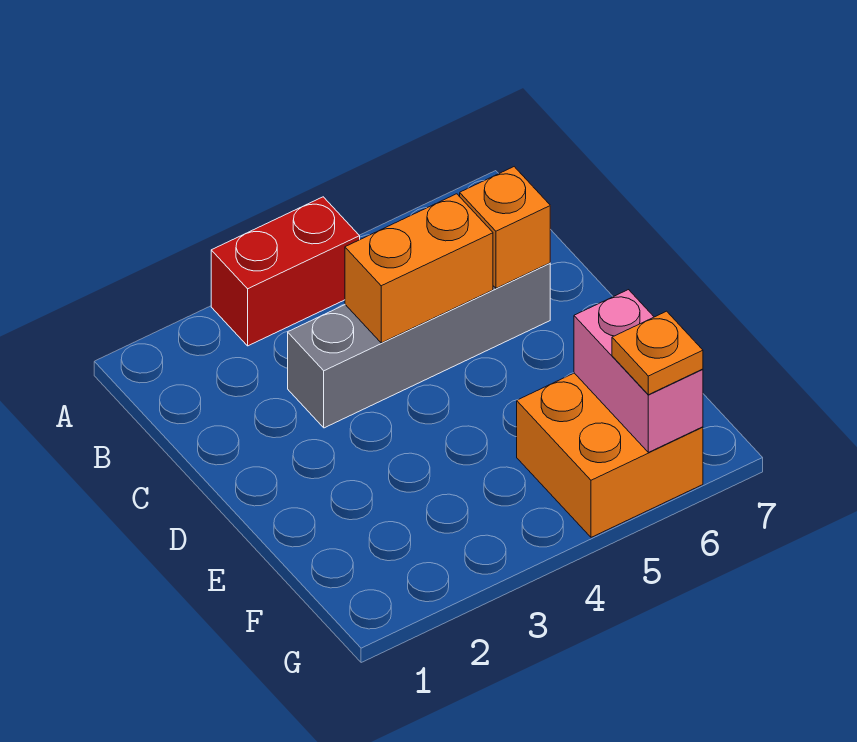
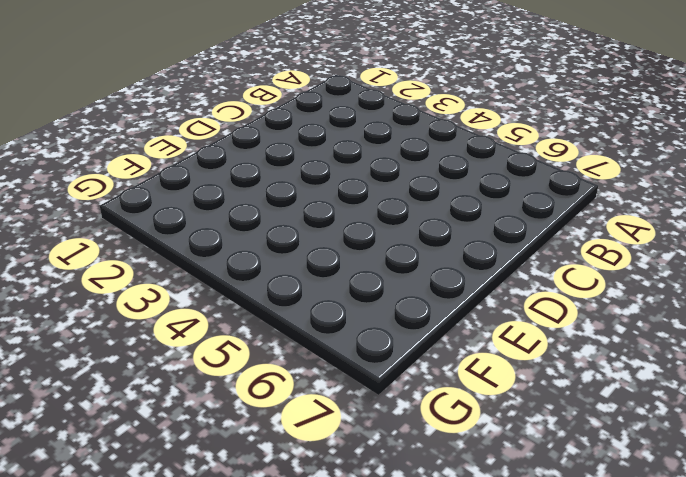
none -> red 1x2 brick [211,197,360,346]
none -> grey 1x4 brick [288,263,550,428]

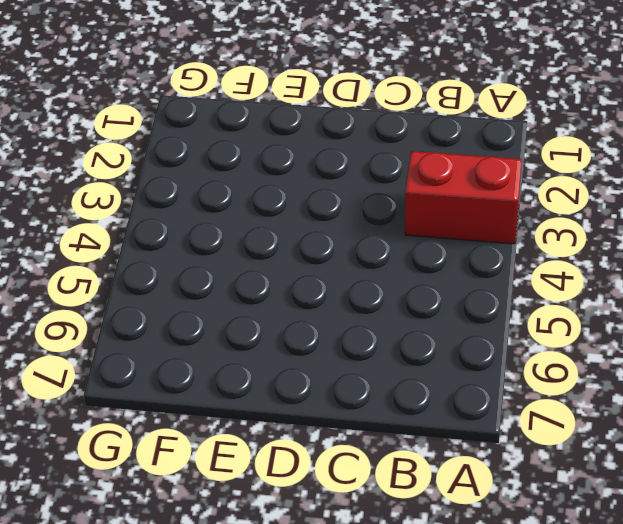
red 1x2 brick [405,151,522,244] -> red 1x2 brick turned to [211,197,360,346]
none -> grey 1x4 brick [288,263,550,428]
none -> orange 2x2 brick [517,373,703,537]

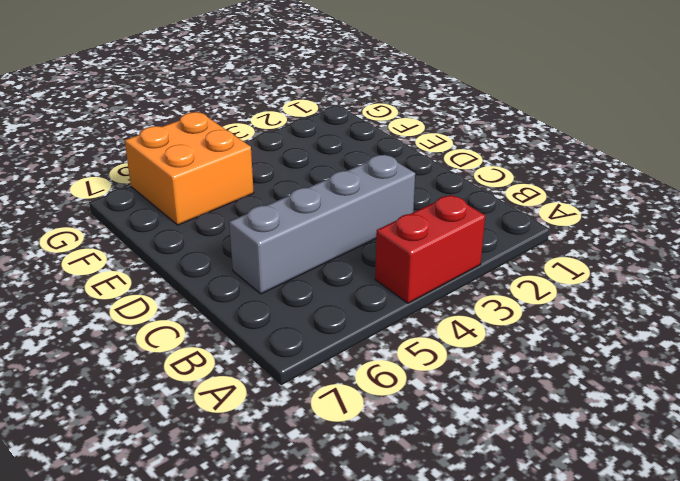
none -> orange 1x2 brick [345,194,493,343]
none -> orange 1x1 brick [460,167,550,288]

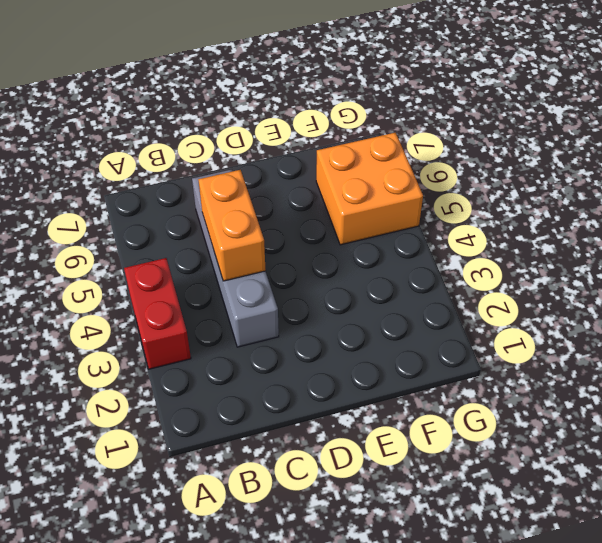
none -> orange 1x1 brick [460,167,550,288]
none -> pink 1x2 brick [574,290,703,452]

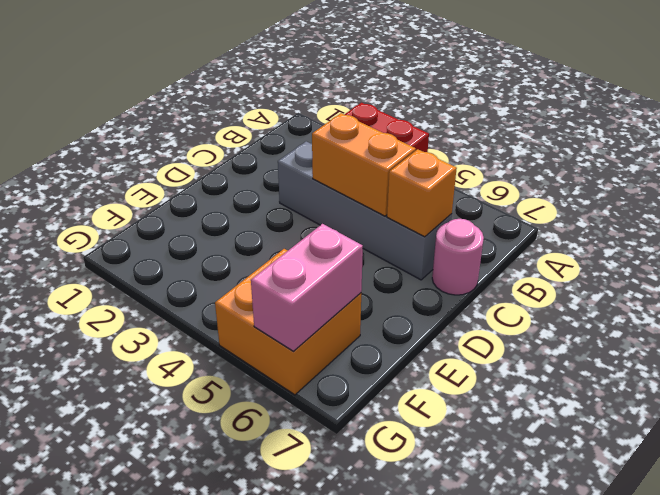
pink 1x1 round brick [432,219,484,295] -> none
none -> orange 1x1 plate [612,311,703,395]

